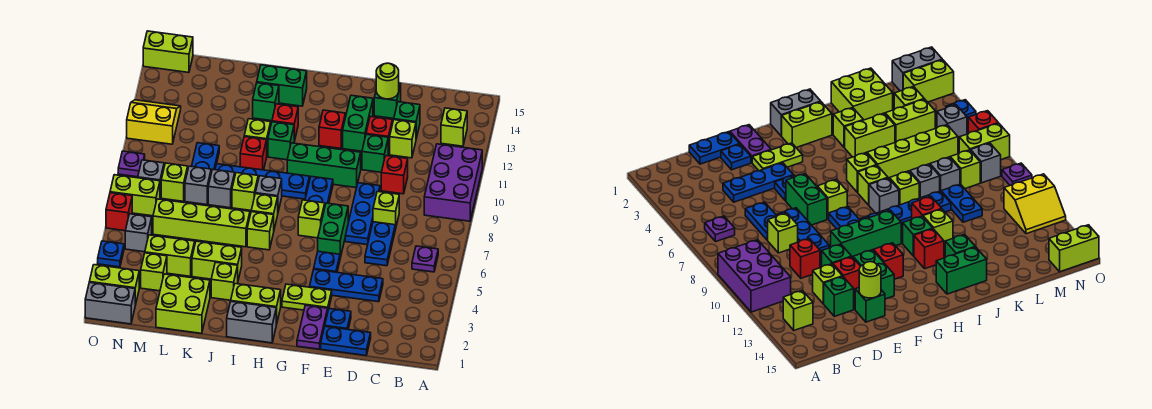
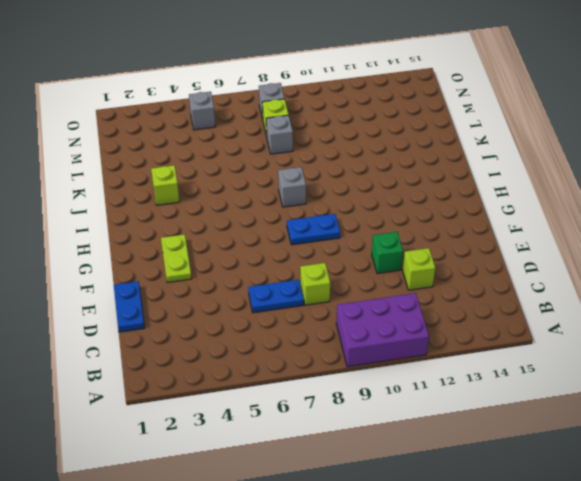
none -> purple 1x1 plate [412,246,438,272]
none -> lime 1x1 brick [441,108,467,146]
none -> blue 1x3 plate [310,269,383,302]
none -> red 1x1 brick [381,156,408,194]

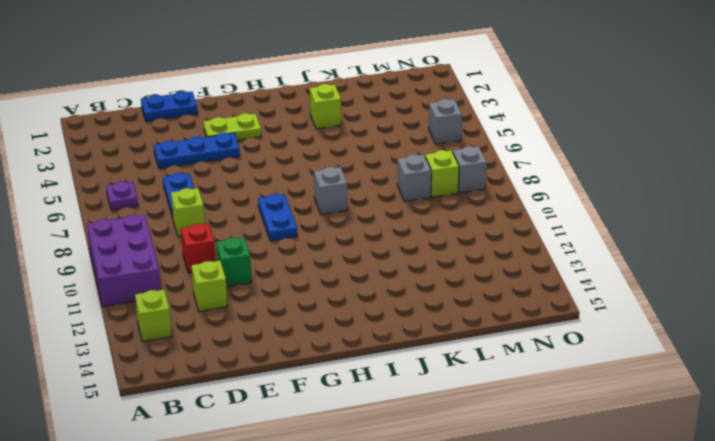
none -> green 1x1 brick [394,102,420,138]
none -> blue 1x1 plate [325,309,351,329]
none -> blue 1x3 plate [345,183,380,245]
none -> red 1x1 brick [366,117,392,155]

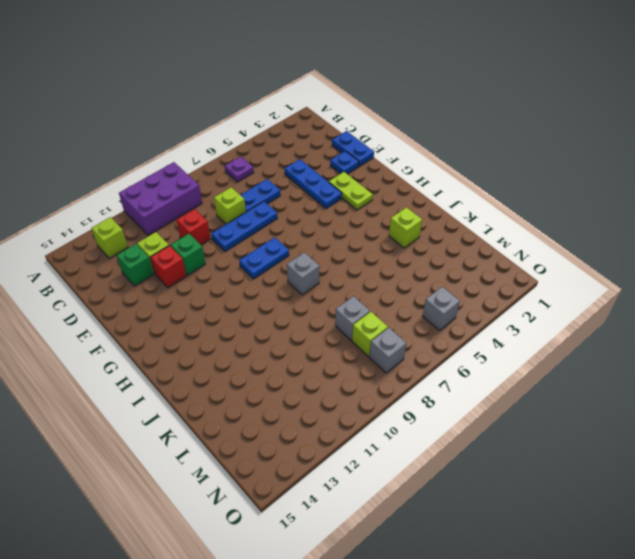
none -> green 1x1 brick [374,83,401,119]
none -> purple 1x2 plate [297,305,328,349]
none -> blue 1x1 plate [314,251,340,272]
none -> green 1x2 brick [318,203,348,258]

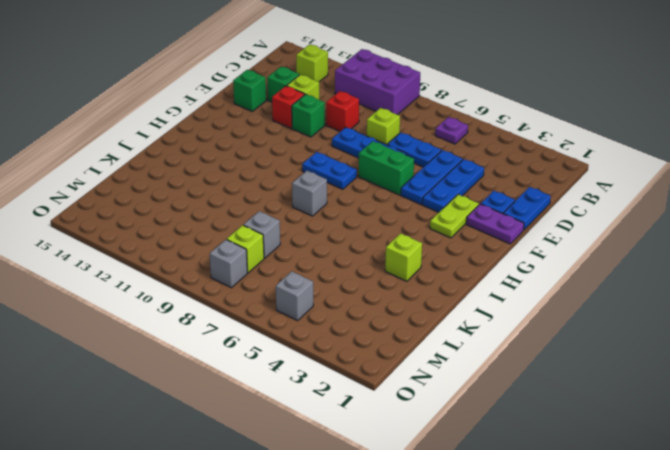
blue 1x3 plate [401,150,463,204] -> blue 1x1 plate [314,251,340,272]
none -> green 1x3 brick [287,143,361,188]
none -> green 1x2 brick [343,95,373,151]
none -> lime 1x1 brick [298,200,325,238]
none -> red 1x1 brick [319,110,345,148]

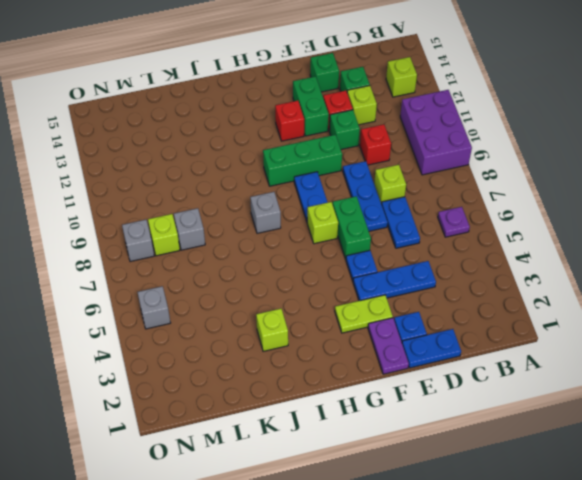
none -> grey 1x2 brick [227,301,276,343]
none -> lime 1x2 brick [231,284,281,325]
none -> blue 1x4 plate [215,164,309,199]
none -> lime 1x1 brick [247,212,274,250]

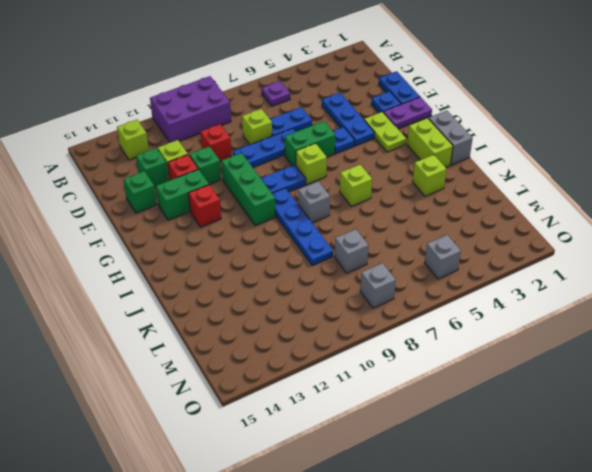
none -> lime 1x1 brick [251,194,278,229]
none -> green 1x1 brick [268,122,294,160]
none -> red 1x1 brick [272,104,298,141]
none -> green 1x2 brick [257,65,307,106]

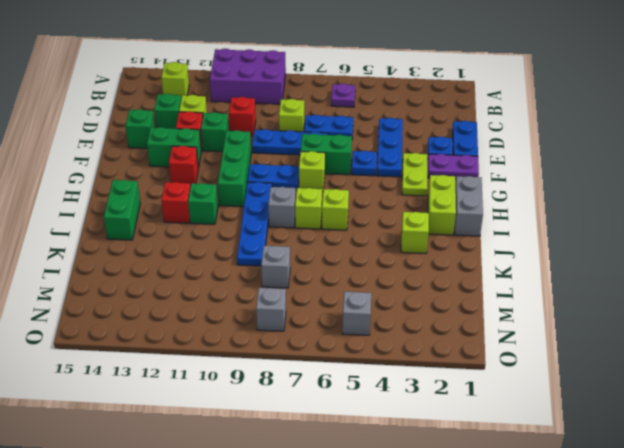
none -> lime 1x2 brick [192,241,242,280]
none -> lime 1x4 brick [153,199,250,247]
none -> lime 1x1 brick [232,173,258,210]
none -> red 1x1 brick [240,137,267,170]

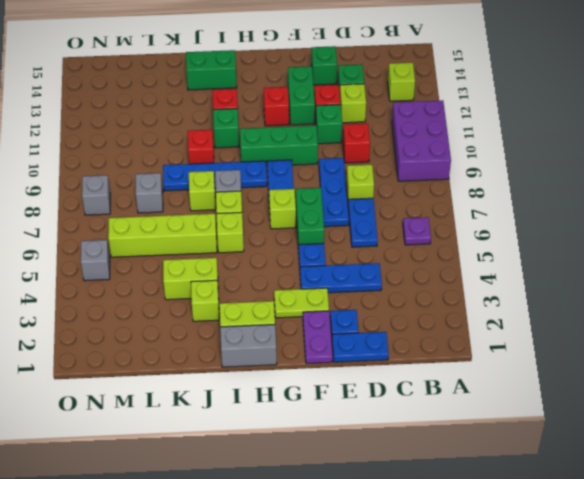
none -> lime 1x1 brick [244,119,271,154]
none -> green 1x1 brick [253,83,279,121]
none -> lime 2x2 brick [156,274,210,333]
none -> grey 1x1 brick [208,170,235,208]

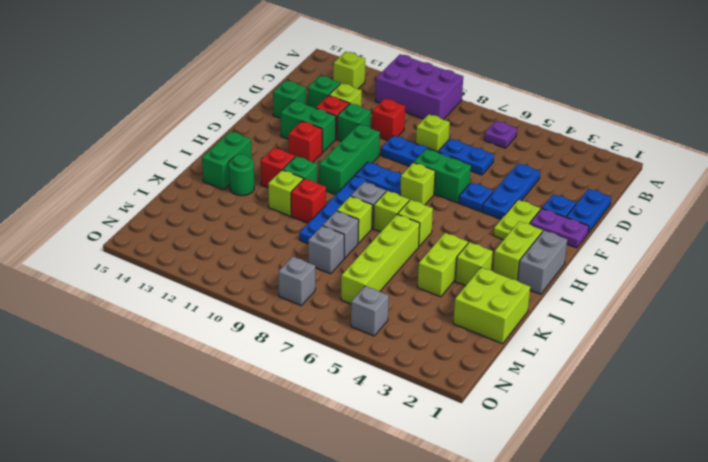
green 1x1 round brick [229,154,255,196] -> green 1x1 brick [253,83,279,121]
none -> lime 1x2 brick [145,235,195,276]
none -> blue 1x2 plate [192,143,219,173]
none -> lime 1x1 brick [141,253,167,291]
none -> lime 1x1 brick [161,163,188,201]

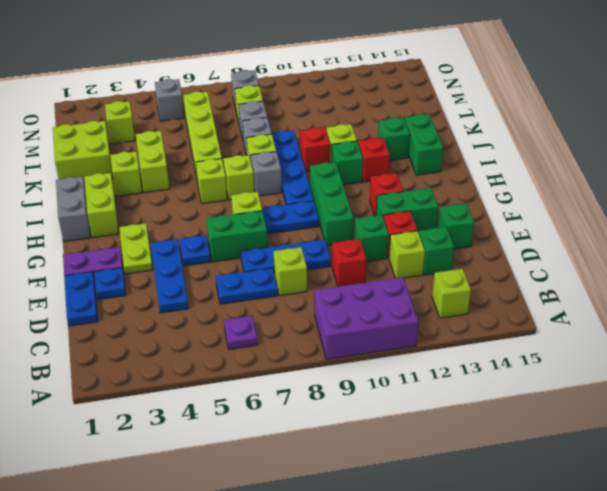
none -> lime 1x2 brick [145,235,195,276]
none -> blue 1x2 plate [192,143,219,173]
none -> grey 1x2 brick [85,283,135,324]
none -> lime 1x2 brick [89,265,139,305]

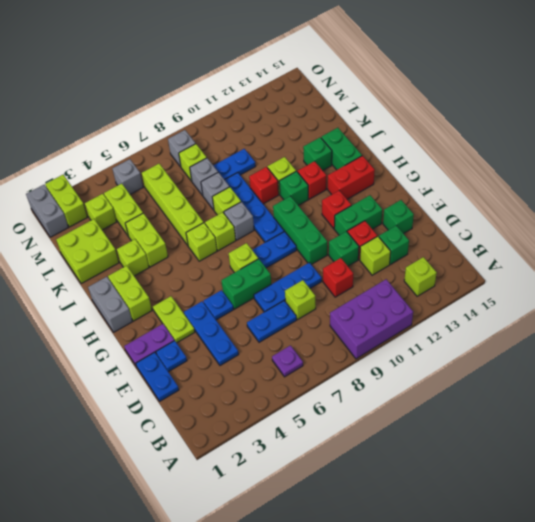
red 1x2 brick [328,156,375,199] -> none
none -> lime 1x2 brick [110,175,160,216]
none -> yellow 2x2 slope [127,100,181,144]
none -> lime 1x2 brick [143,31,193,73]
none -> blue 1x1 plate [98,241,124,267]

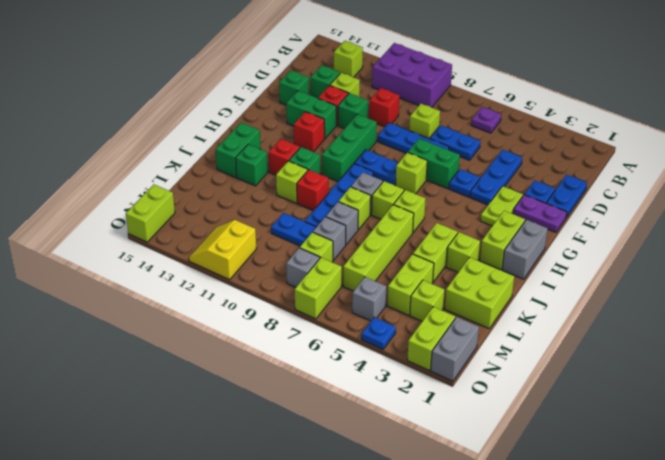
none -> red 1x1 brick [106,193,132,231]
none -> purple 1x1 plate [118,151,145,177]
none -> lime 1x1 round brick [376,63,399,99]

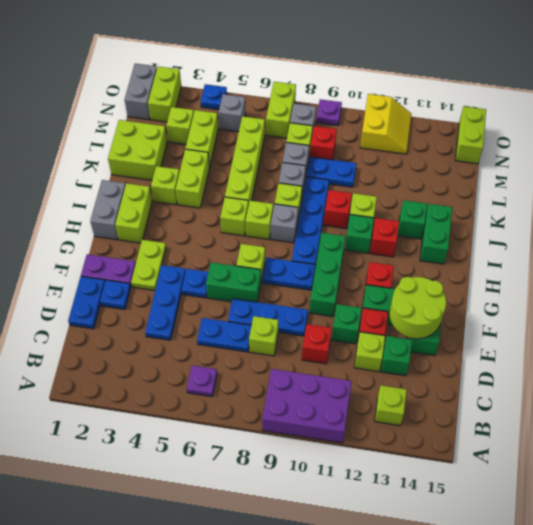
lime 2x2 round brick [389,277,446,339] -> lime 1x1 round brick [376,63,399,99]
red 1x1 brick [310,126,337,160] -> red 1x1 brick moved to [106,193,132,231]

